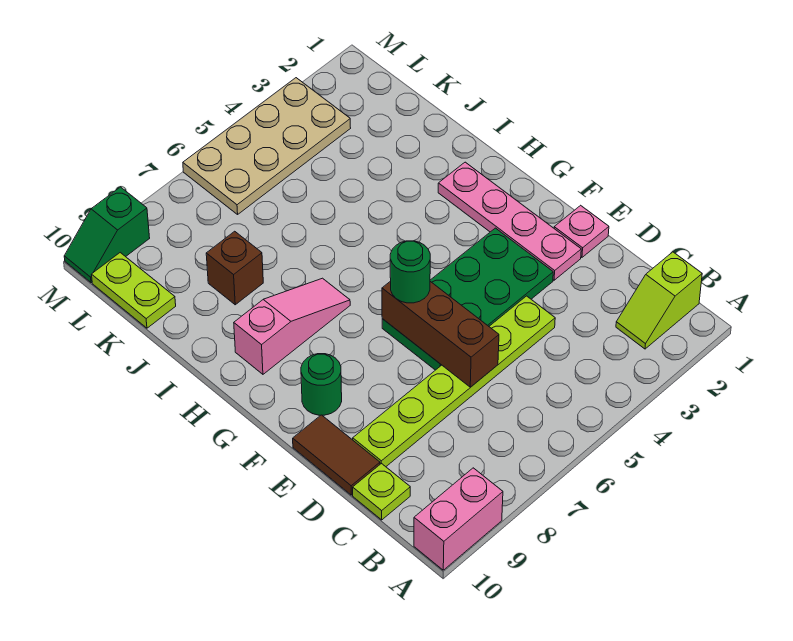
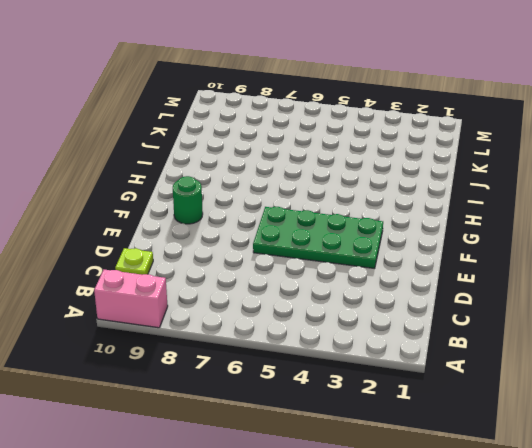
none -> lime 1x2 slope [616,252,702,349]
none -> lime 1x6 plate [353,296,555,467]
none -> brown 1x2 tile [293,415,380,495]

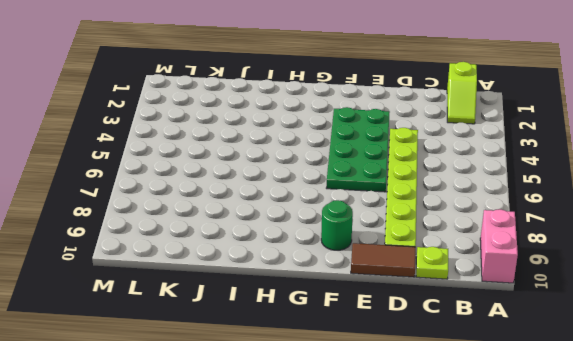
none -> pink 1x1 plate [554,205,609,257]
none -> pink 1x4 plate [438,162,581,280]
none -> pink 1x3 slope [234,278,350,374]

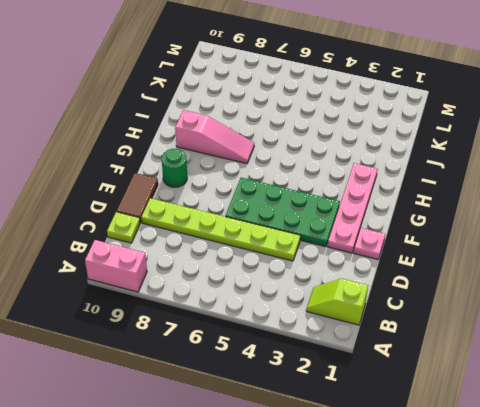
none -> brown 1x1 brick [206,231,263,305]
none -> lime 1x2 plate [91,253,176,328]
none -> tan 2x4 plate [183,78,350,214]

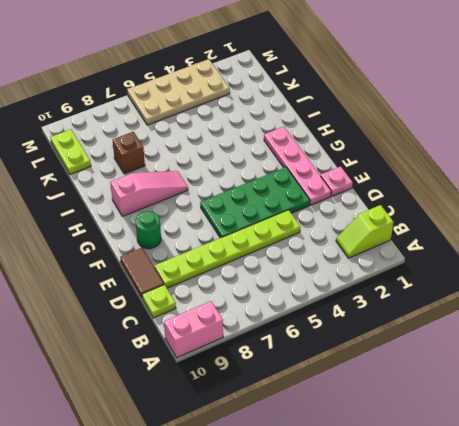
none -> green 1x2 slope [64,187,150,283]
none -> brown 1x3 brick [382,281,499,387]
none -> green 1x1 round brick [390,241,430,303]

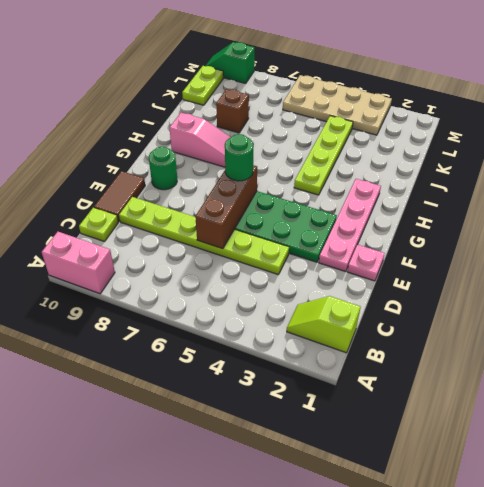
lime 1x4 plate [294,116,353,195] -> none

